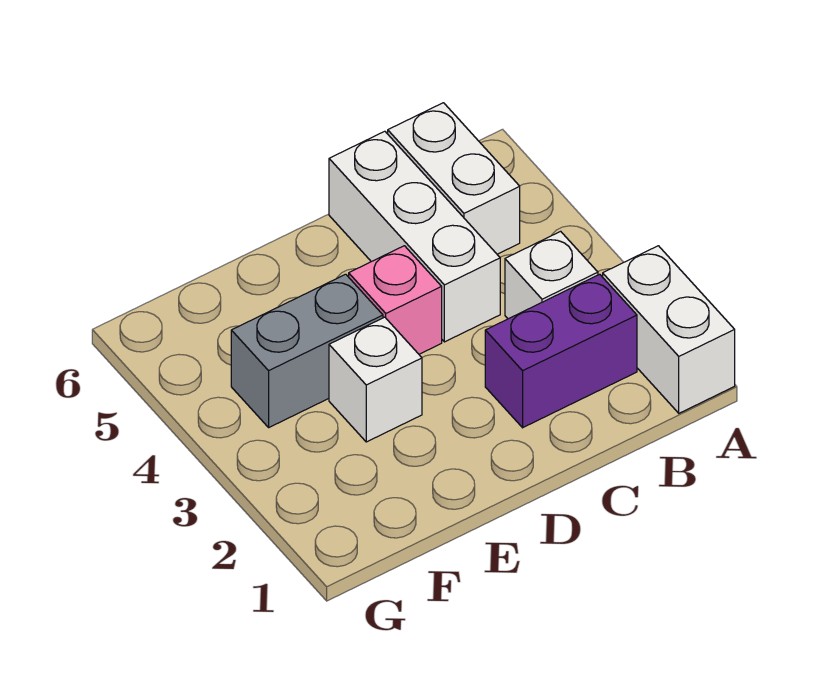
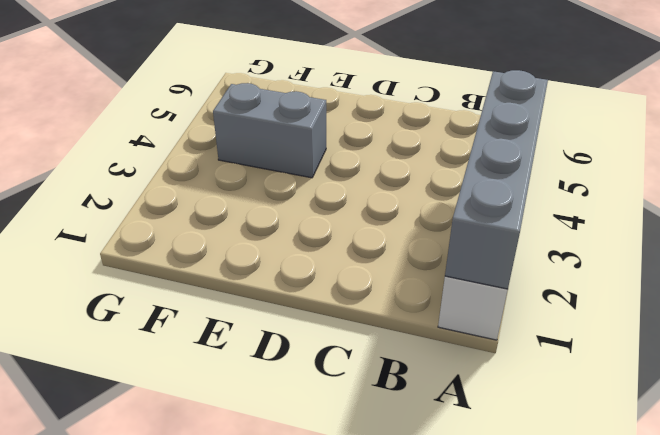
grey 1x4 brick [445,70,548,289] -> none
none -> purple 1x2 brick [485,274,637,428]
none -> white 1x1 brick [505,231,598,319]

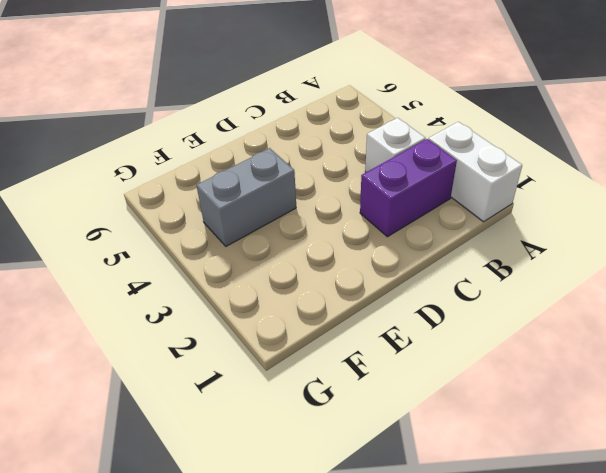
none -> white 1x2 brick [388,103,520,254]
none -> white 1x3 brick [329,131,500,342]

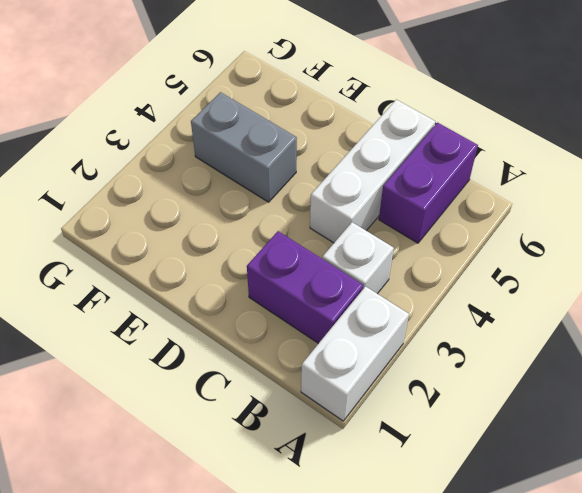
purple 1x2 brick [379,123,478,243] -> white 1x2 brick [388,103,520,254]
none -> pink 1x1 brick [349,246,442,354]
none -> white 1x1 brick [329,317,422,442]

